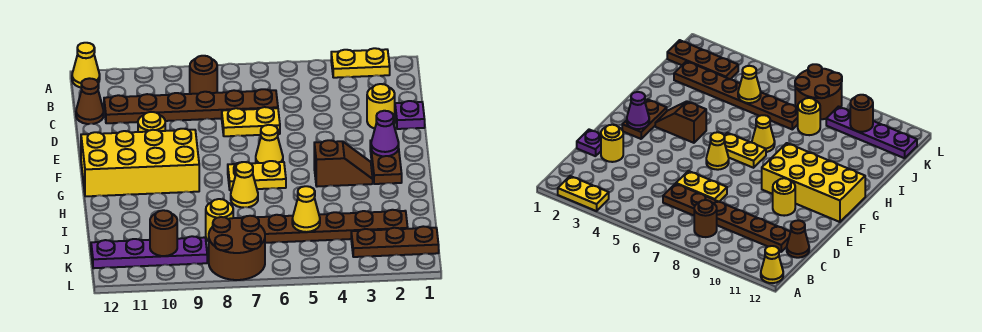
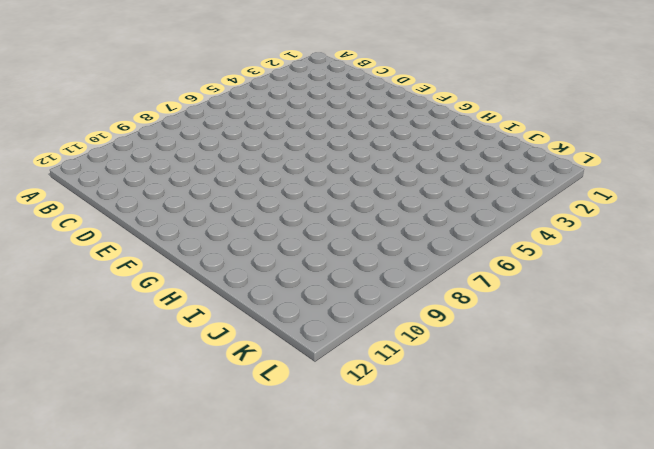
none -> yellow 1x2 plate [331,48,390,78]
none -> yellow 1x1 cone [72,43,100,88]
none -> brown 1x1 round brick [190,56,217,94]

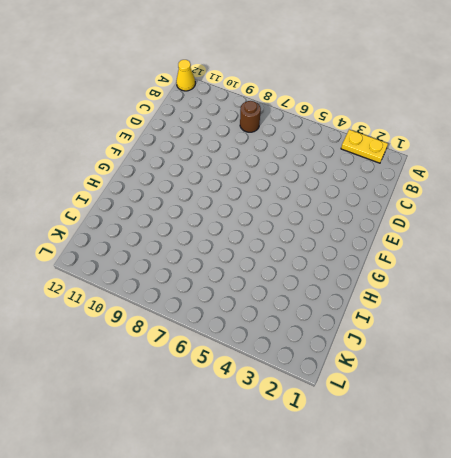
none -> brown 1x6 plate [104,89,278,123]
none -> brown 1x1 cone [76,78,104,124]
none -> purple 1x1 plate [395,101,425,129]

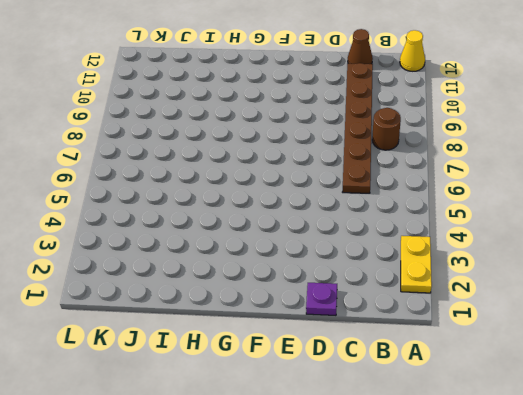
none -> yellow 1x1 round brick [367,84,395,129]
none -> yellow 1x2 plate [222,107,280,136]
none -> yellow 1x1 round brick [138,112,165,132]

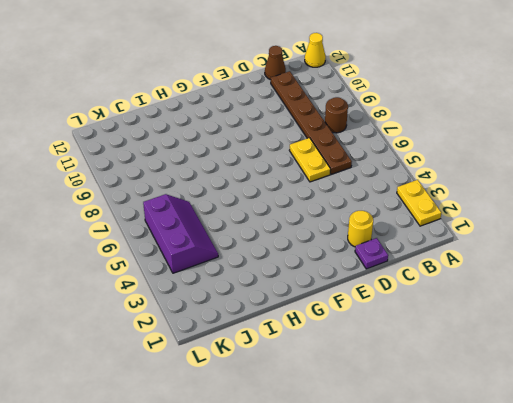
purple 2x3 slope [143,194,218,273] -> brown 1x6 plate [242,210,408,243]
none -> yellow 1x1 round brick [138,112,165,132]
none -> brown 1x2 plate [370,140,402,184]
none -> yellow 1x1 cone [256,125,283,163]

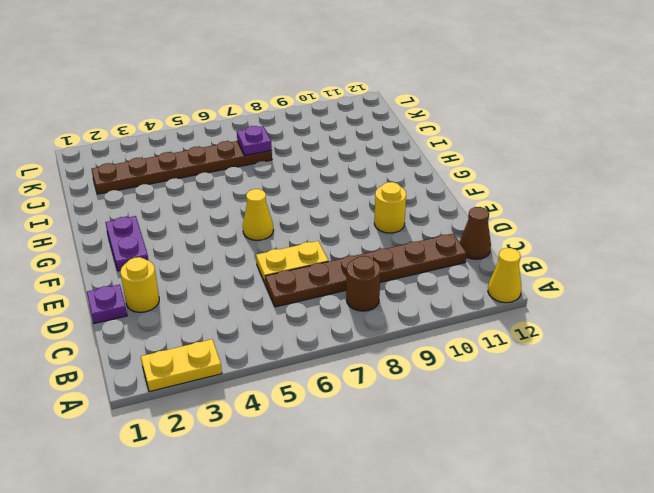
purple 1x2 plate [105,216,148,271] -> brown 1x2 plate [370,140,402,184]
purple 1x1 plate [237,126,272,156] -> none
none -> yellow 2x4 brick [81,129,199,196]
none -> brown 1x2 slope [314,140,373,187]
none -> yellow 1x2 plate [228,161,286,190]

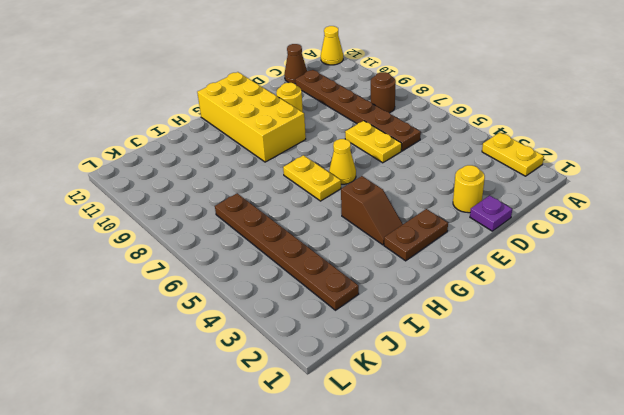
none -> yellow 1x1 cone [231,162,258,208]
none -> yellow 1x1 round brick [206,199,233,241]
none -> brown 1x3 plate [351,226,439,257]

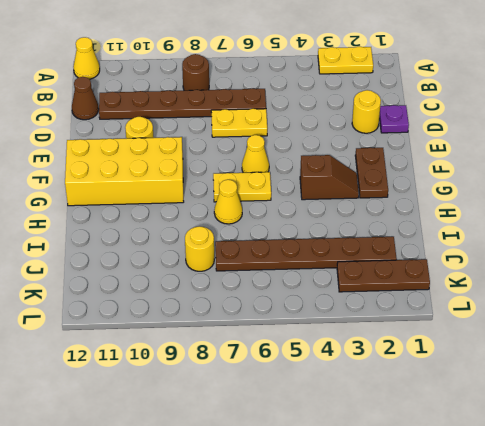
none -> brown 2x2 round brick [209,216,265,280]
none -> purple 1x4 plate [91,236,207,268]
none -> purple 1x1 cone [371,111,399,156]

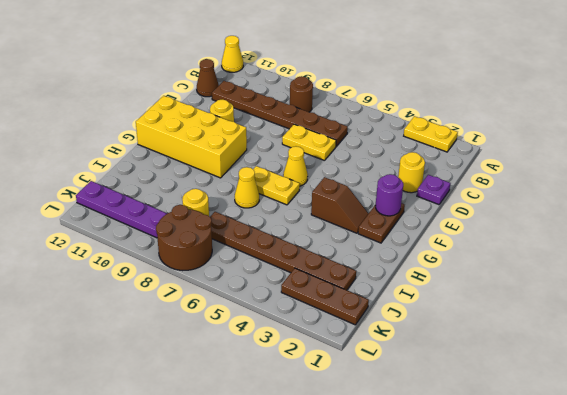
purple 1x1 round brick [376,174,403,216] -> purple 1x1 cone [371,111,399,156]
none -> yellow 1x1 cone [292,186,320,232]
none -> brown 1x1 round brick [150,210,177,256]

